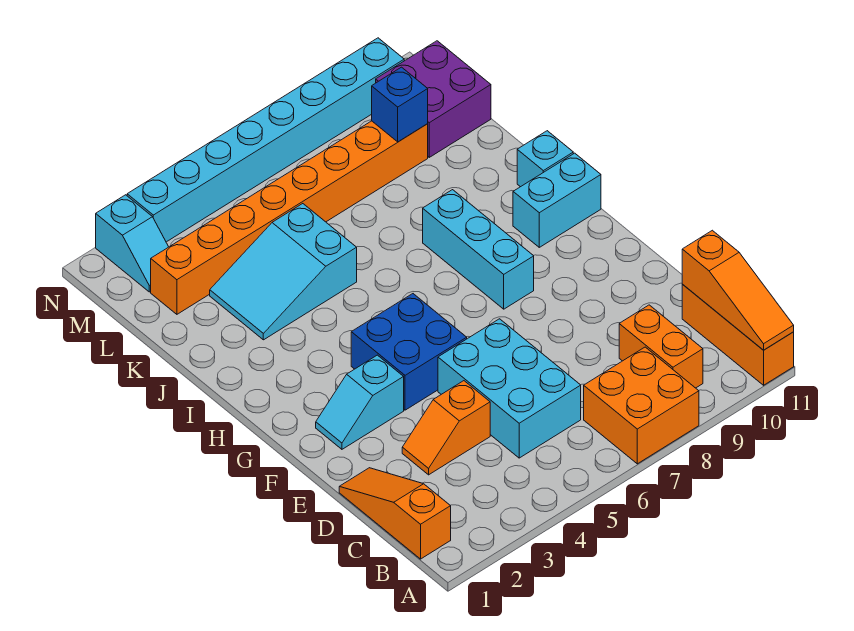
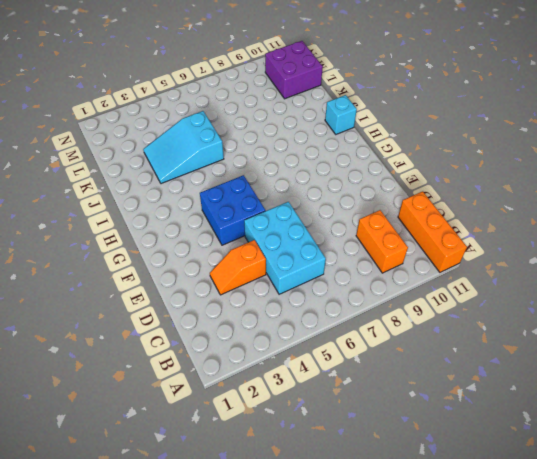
none -> orange 2x2 brick [584,347,699,464]
none -> orange 1x3 slope [339,468,451,559]
none -> cyan 1x2 slope [316,355,404,449]

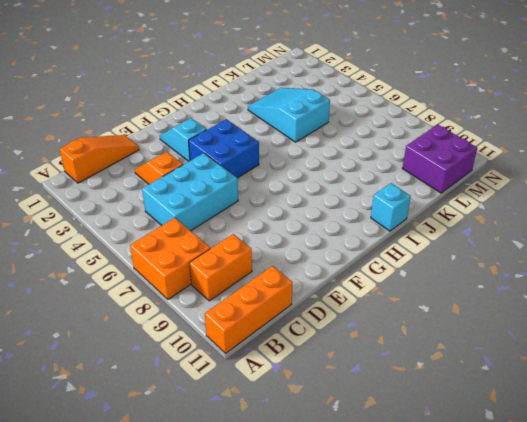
none -> cyan 1x3 brick [423,190,534,309]
none -> cyan 1x2 brick [513,153,601,247]
none -> orange 1x8 brick [151,121,428,314]

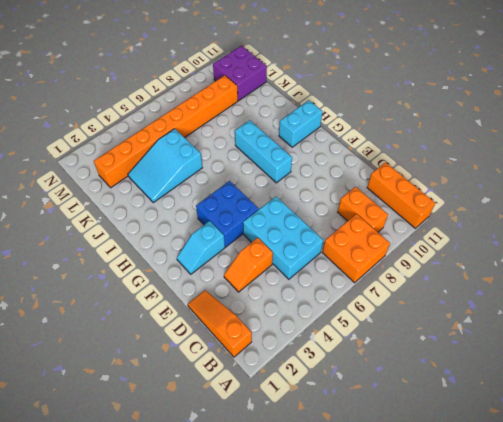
none -> cyan 1x1 brick [517,131,573,187]
none -> cyan 1x2 slope [96,195,168,292]
none -> cyan 1x8 brick [127,38,404,242]

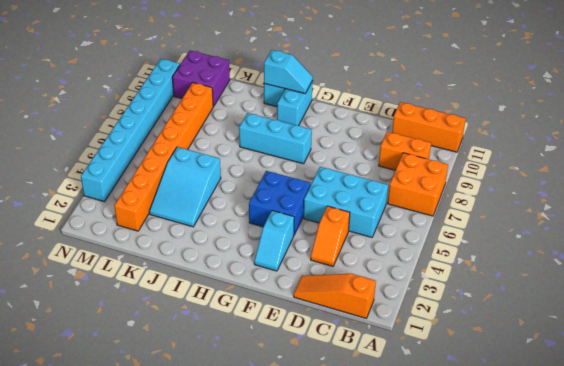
cyan 1x2 slope [264,50,313,94] -> cyan 1x2 slope moved to [96,195,168,292]
none -> orange 1x3 slope [682,230,794,350]
none -> blue 1x1 brick [372,67,428,142]

